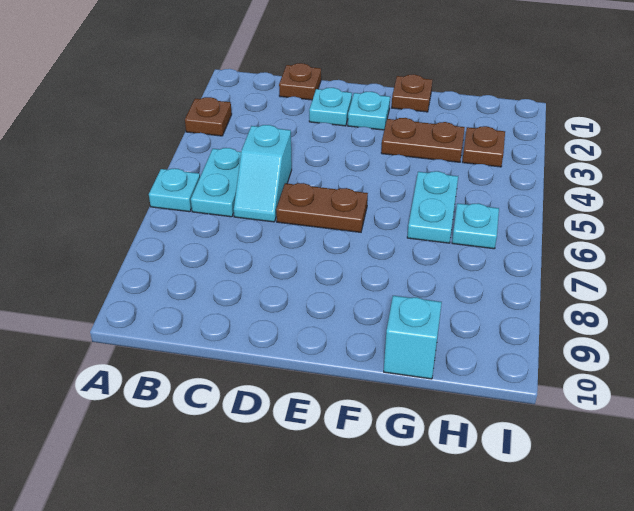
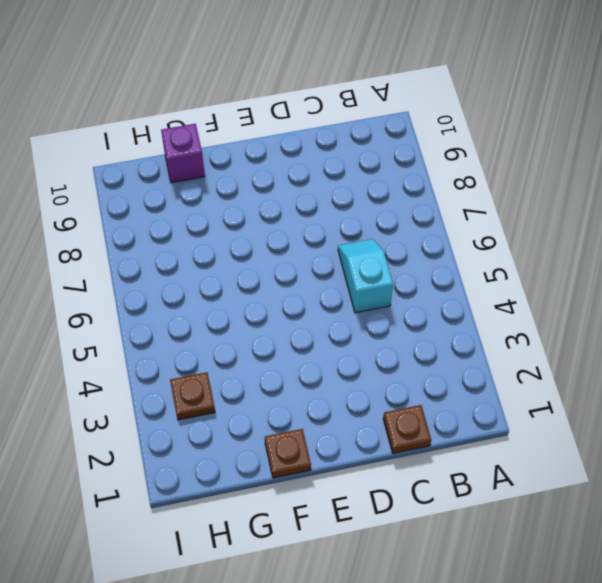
purple 1x1 brick [161,124,205,183] -> cyan 1x1 brick [384,296,442,379]
none -> brown 1x1 plate [185,97,232,136]
none -> cyan 1x1 plate [149,169,200,212]
none -> cyan 1x2 plate [191,148,241,217]

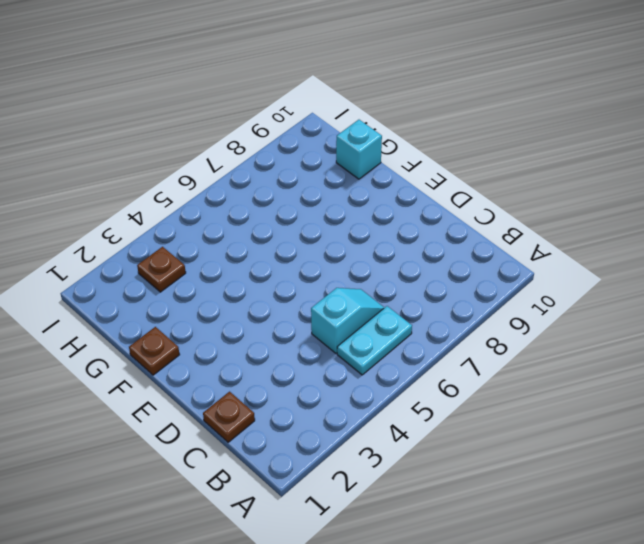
none -> brown 1x1 plate [185,97,232,136]
none -> cyan 1x1 plate [149,169,200,212]
none -> cyan 1x1 plate [309,88,352,126]

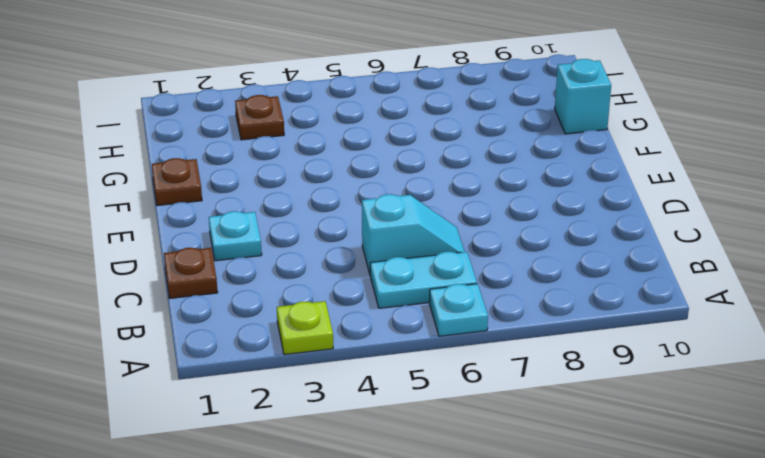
lime 1x1 plate [277,301,333,355] -> brown 1x1 plate [185,97,232,136]
none -> brown 1x2 plate [276,183,368,232]
none -> cyan 1x1 plate [348,92,390,130]
none -> brown 1x2 plate [381,118,465,162]

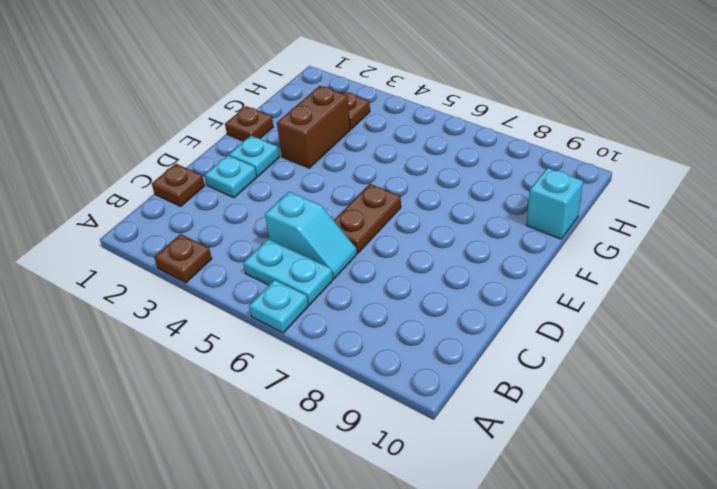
brown 1x2 brick [277,86,350,168] -> brown 1x2 plate [381,118,465,162]
none -> cyan 1x2 plate [407,171,458,243]
none -> cyan 1x1 plate [452,203,499,249]

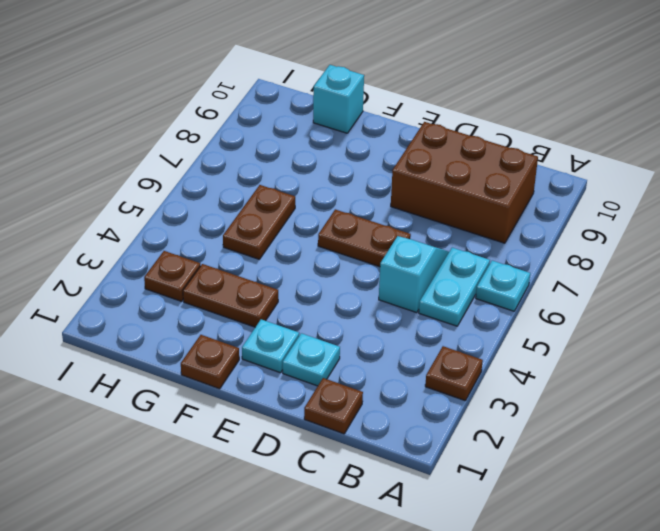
brown 2x3 brick [391,122,538,243] -> none
brown 1x2 plate [223,185,295,259] -> cyan 1x2 plate [407,171,458,243]
none -> cyan 1x1 plate [452,203,499,249]

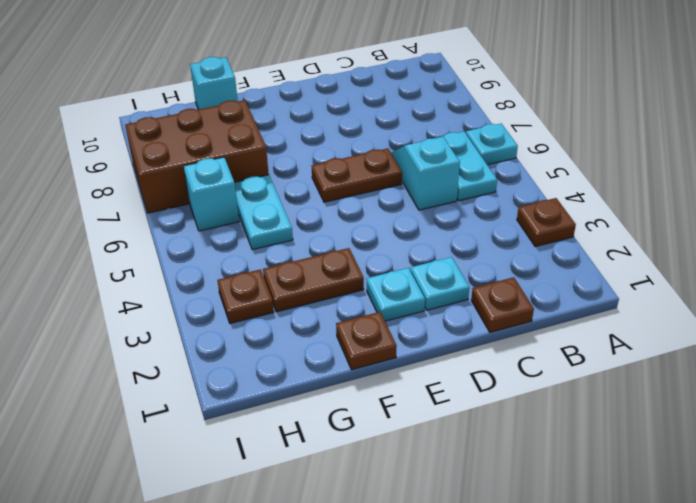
brown 2x3 brick [125,100,269,213] -> none
cyan 1x1 brick [184,157,239,231] -> cyan 1x1 plate [452,203,499,249]

